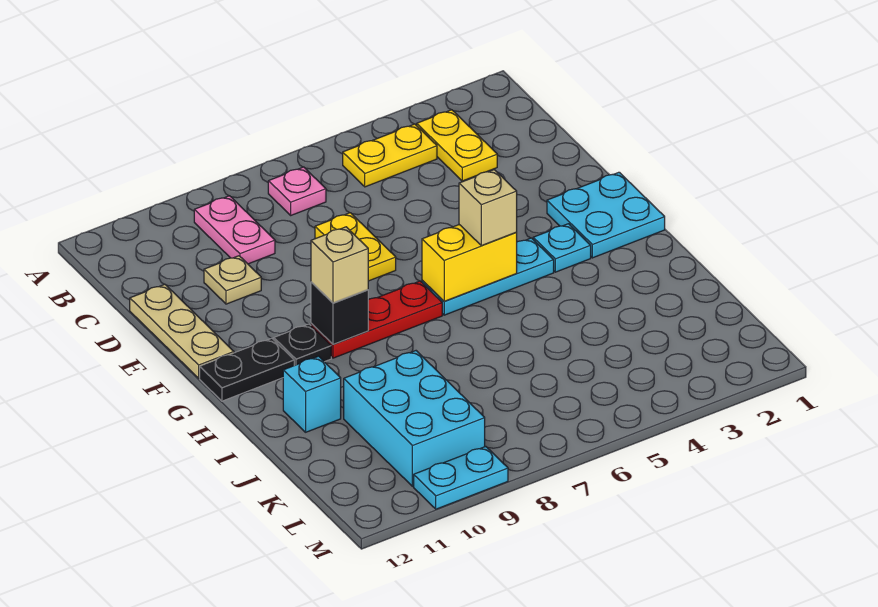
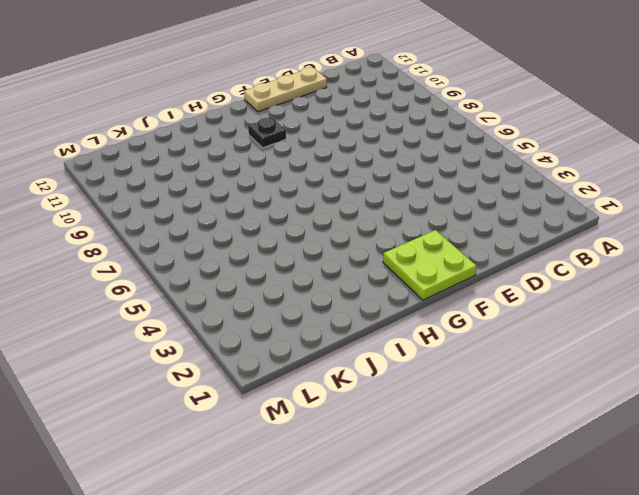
lime 2x2 plate [383,230,477,300] -> cyan 2x2 plate [547,172,665,258]
none -> yellow 1x2 plate [417,110,497,181]
none -> yellow 1x2 plate [343,124,437,187]
none -> pink 1x1 plate [268,167,326,215]

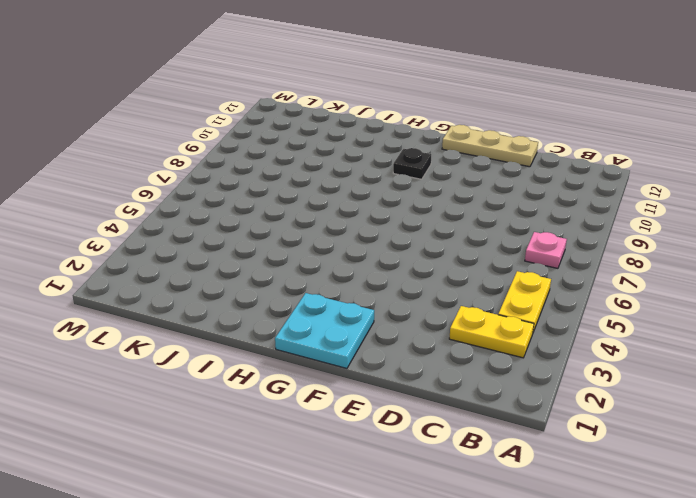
none -> pink 1x2 plate [194,196,275,264]
none -> yellow 1x2 plate [315,213,396,281]
none -> tan 1x1 plate [204,256,261,304]

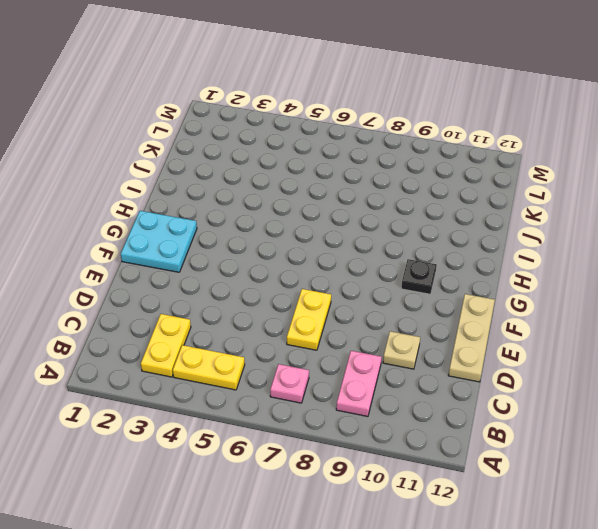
none -> cyan 1x1 plate [533,224,591,272]
none -> cyan 1x3 plate [422,238,554,315]
none -> red 1x3 plate [311,281,442,358]

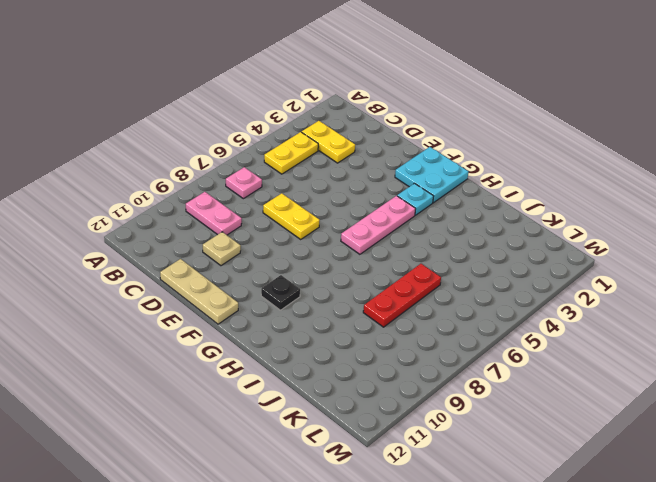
pink 1x3 plate [341,196,415,254] -> cyan 1x3 plate [422,238,554,315]
red 1x3 plate [363,264,441,327] -> red 1x3 plate moved to [311,281,442,358]
none -> black 1x2 plate [200,338,294,401]
none -> cyan 1x1 brick [283,356,341,432]
none -> cyan 2x3 brick [344,351,485,486]

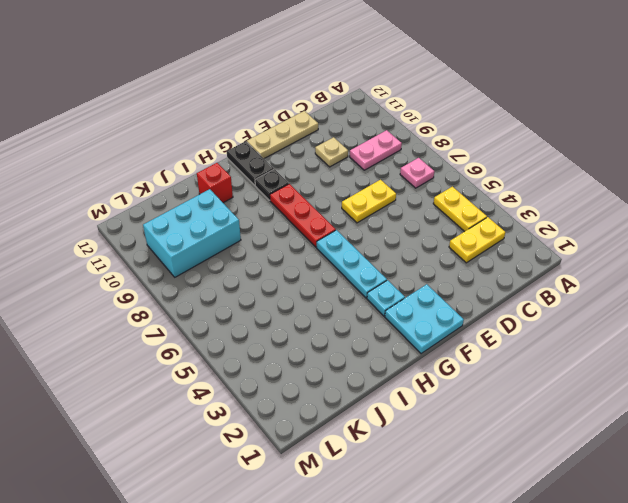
red 1x1 brick [197,163,233,203] -> cyan 1x1 brick [283,356,341,432]
none -> cyan 1x2 plate [414,447,508,509]
none -> yellow 1x2 brick [422,225,517,301]
none -> black 1x1 brick [311,282,368,344]

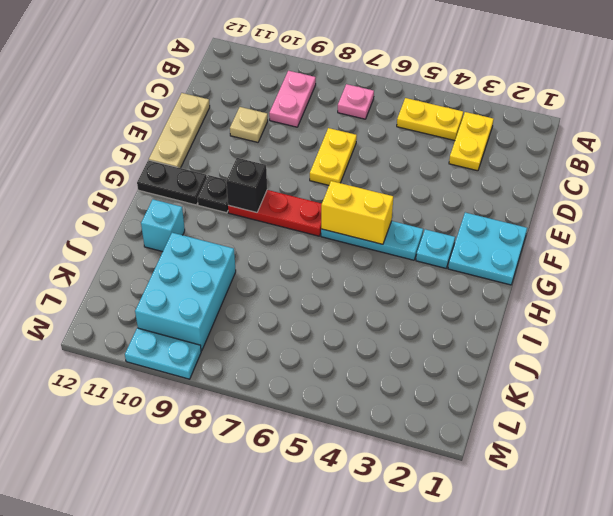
none -> tan 1x1 brick [459,170,517,246]
none -> tan 1x1 brick [311,227,368,303]

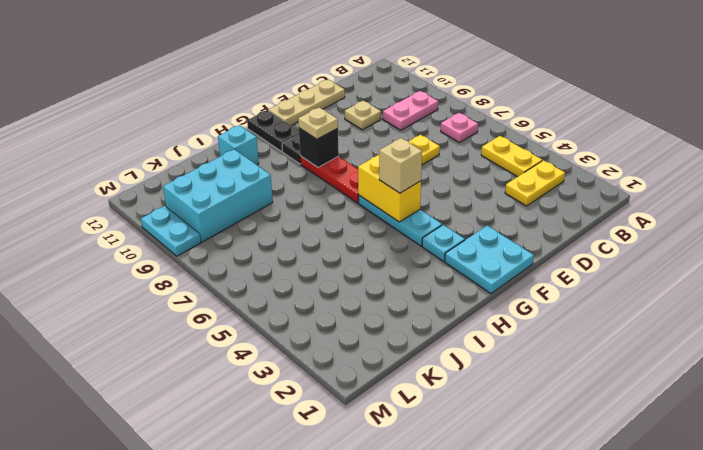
tan 1x1 plate [298,107,338,139] -> tan 1x1 brick [311,227,368,303]

